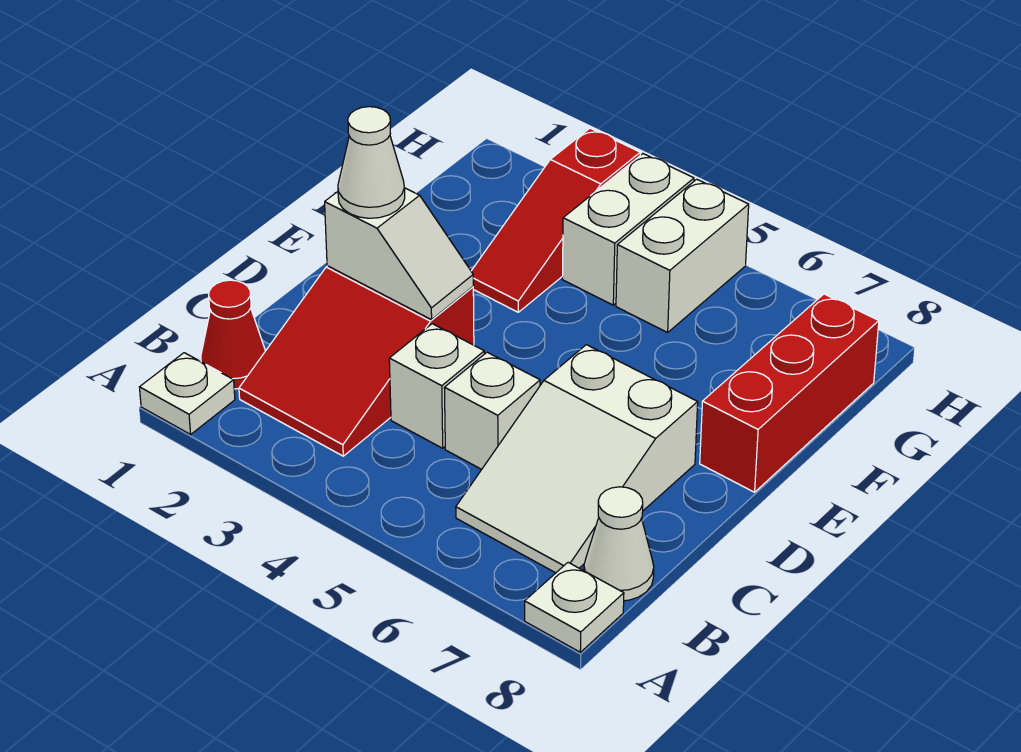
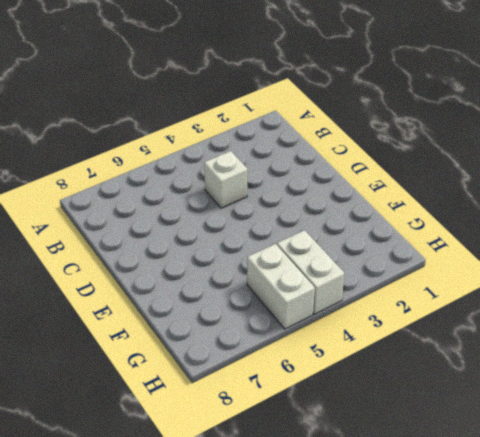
none -> white 1x1 plate [139,353,235,434]
none -> white 1x1 plate [525,562,624,652]
none -> red 1x1 cone [201,280,265,389]

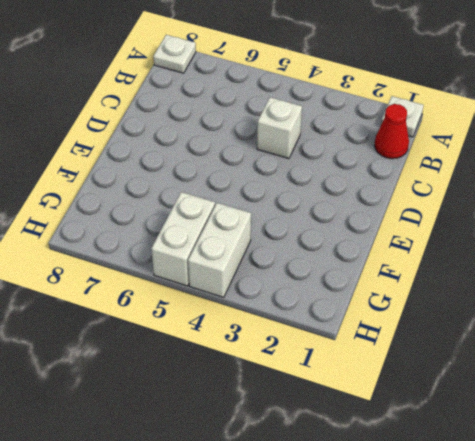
none -> red 2x3 slope [239,266,474,456]
none -> white 2x3 slope [456,345,698,573]
none -> white 1x1 cone [584,487,654,601]

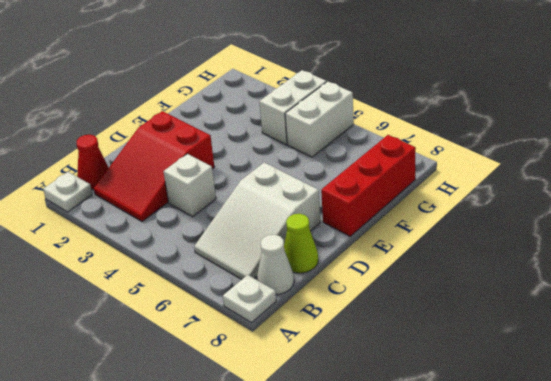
lime 1x1 cone [284,214,318,273] -> none
none -> white 1x1 brick [444,352,540,469]
none -> red 1x3 slope [471,128,640,312]
none -> white 1x2 slope [325,188,473,320]

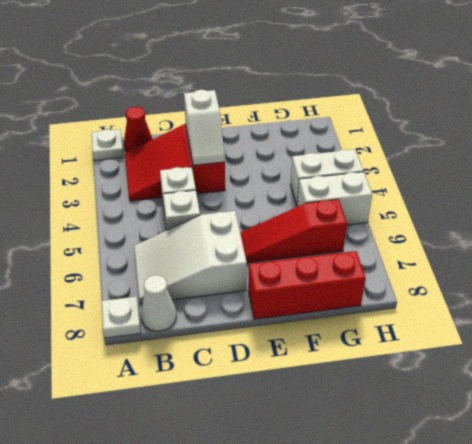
red 1x3 slope [240,199,347,263] -> red 1x3 slope moved to [471,128,640,312]
none -> white 1x1 cone [338,107,405,218]

